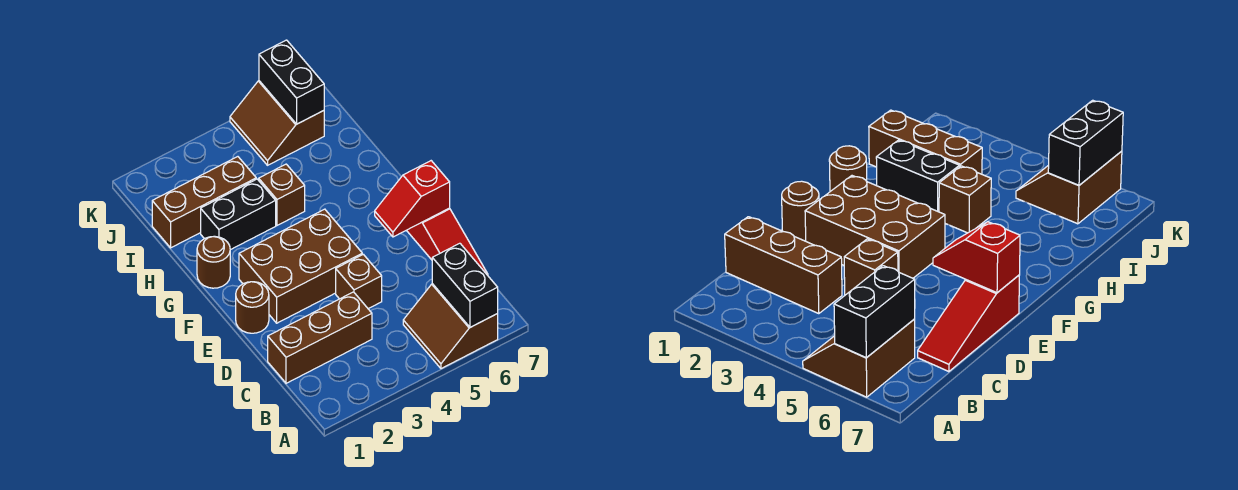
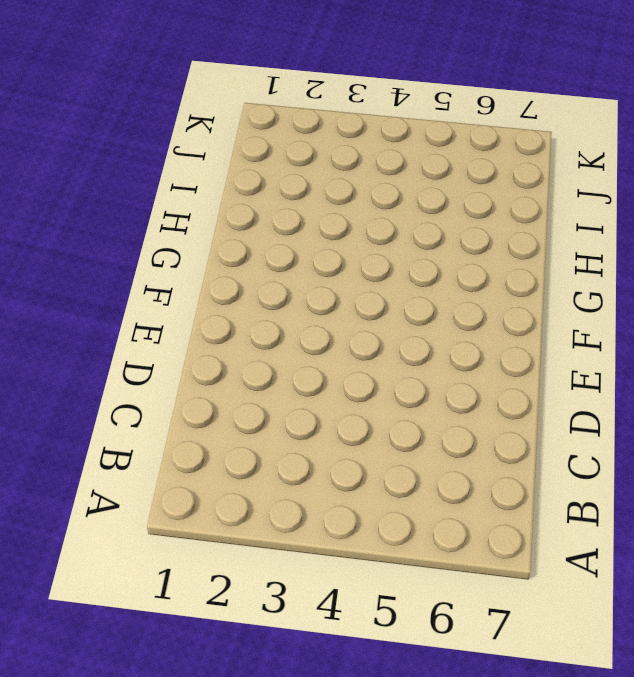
none -> brown 2x2 slope [403,284,498,369]
none -> brown 1x3 brick [268,292,372,383]
none -> red 1x3 slope [407,208,488,275]

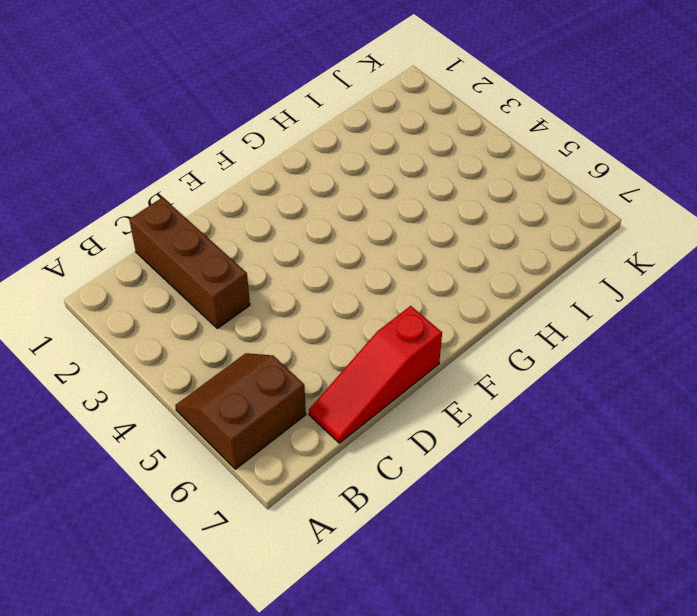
none -> brown 1x1 brick [336,254,382,309]
none -> brown 1x1 round brick [236,282,269,333]
none -> brown 2x3 brick [239,209,362,323]

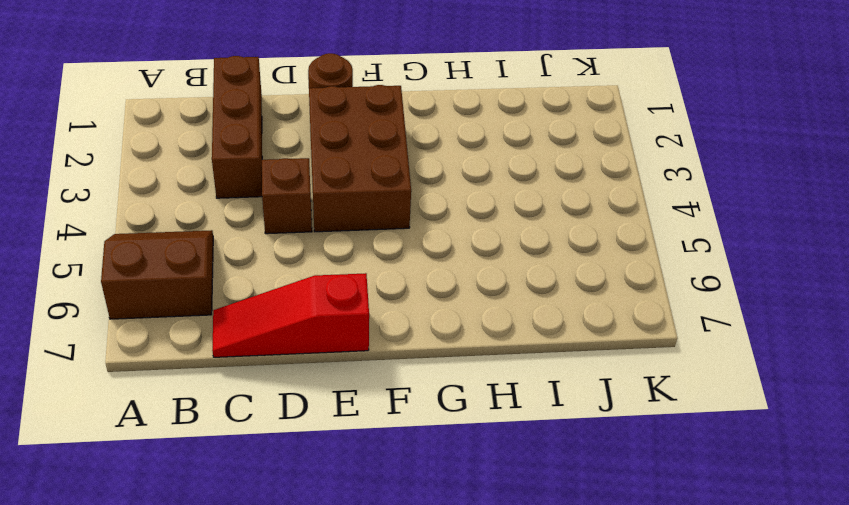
none -> brown 1x1 round brick [197,236,230,288]
none -> black 1x2 brick [201,179,276,250]
none -> brown 1x1 brick [259,164,305,225]

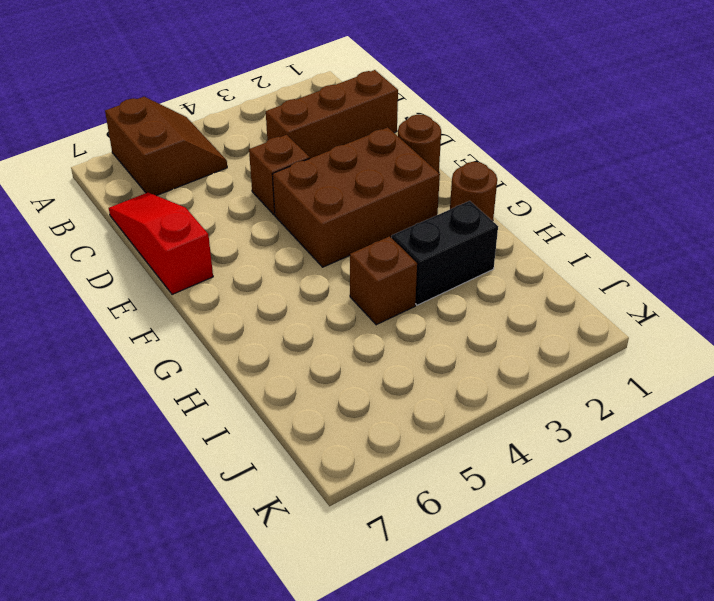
none -> brown 1x3 brick [152,157,256,248]
none -> brown 2x2 slope [230,81,324,165]
none -> black 1x2 brick [432,243,498,327]

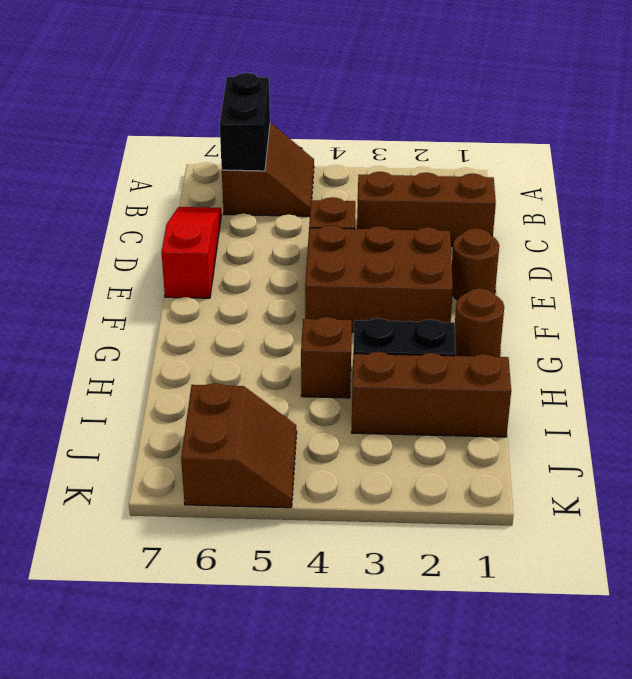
none -> red 1x2 slope [375,161,450,237]
none -> black 1x2 brick [259,40,324,124]

